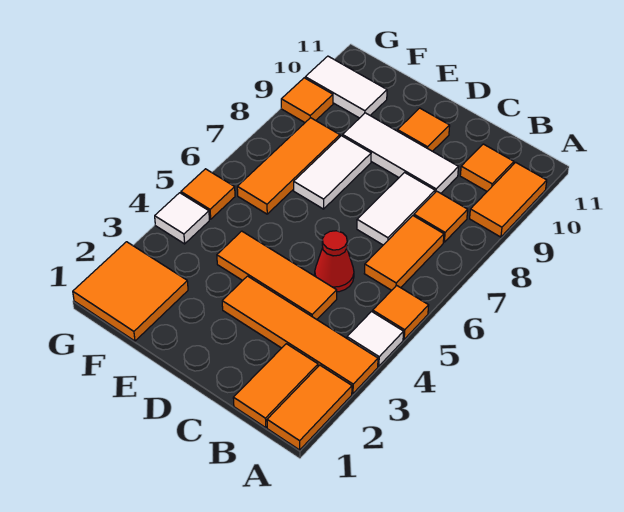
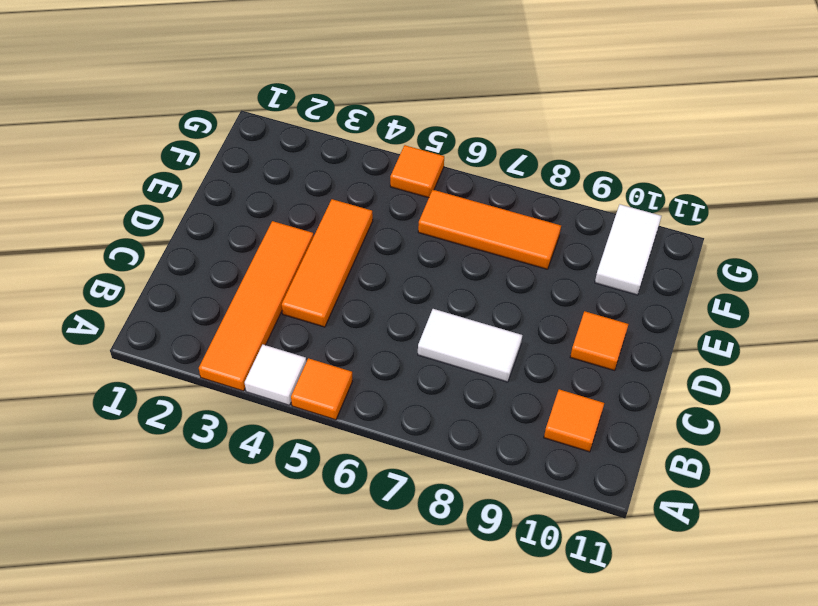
none -> orange 1x2 tile [267,365,352,450]
none -> orange 1x2 tile [470,162,547,237]
none -> orange 1x2 tile [233,344,318,427]

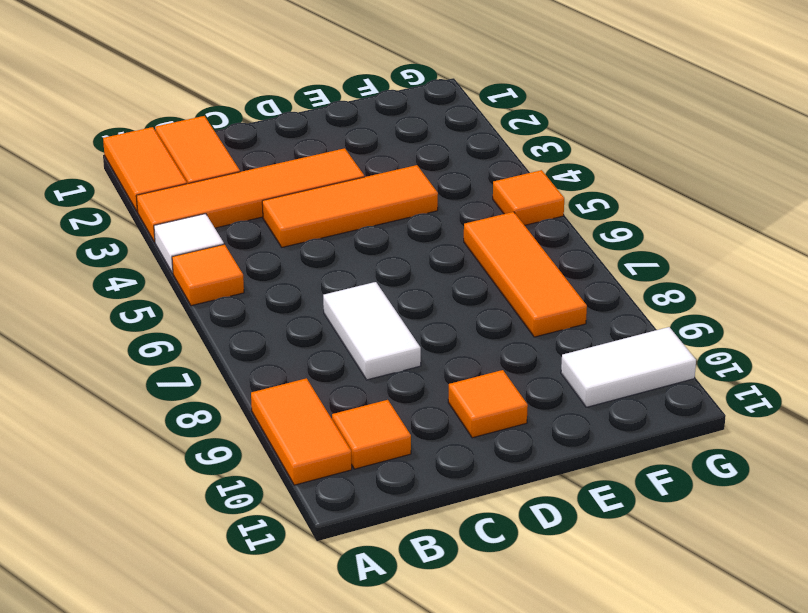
none -> orange 1x2 tile [364,216,444,290]
none -> orange 1x1 tile [414,191,468,242]
none -> red 1x1 cone [315,231,354,292]

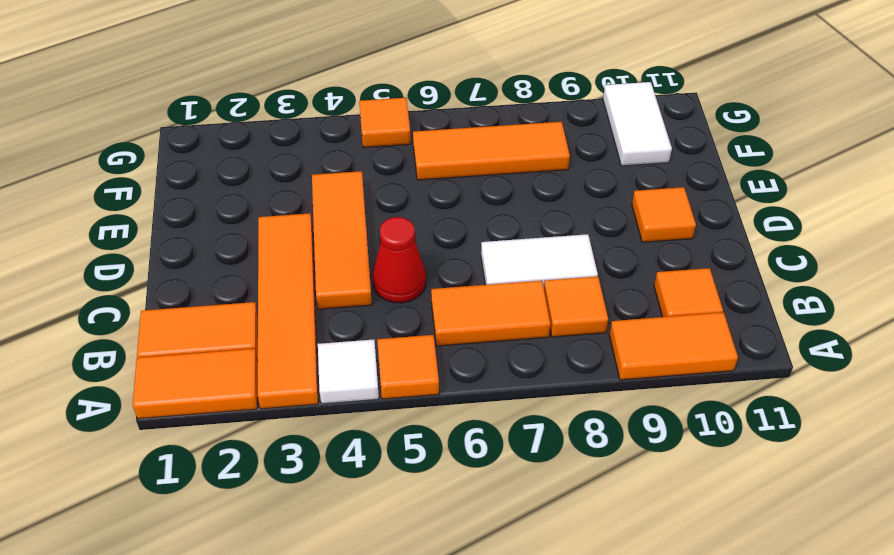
none -> white 1x3 tile [343,113,458,193]
none -> white 1x2 tile [294,136,371,209]
none -> orange 2x2 tile [73,242,188,341]

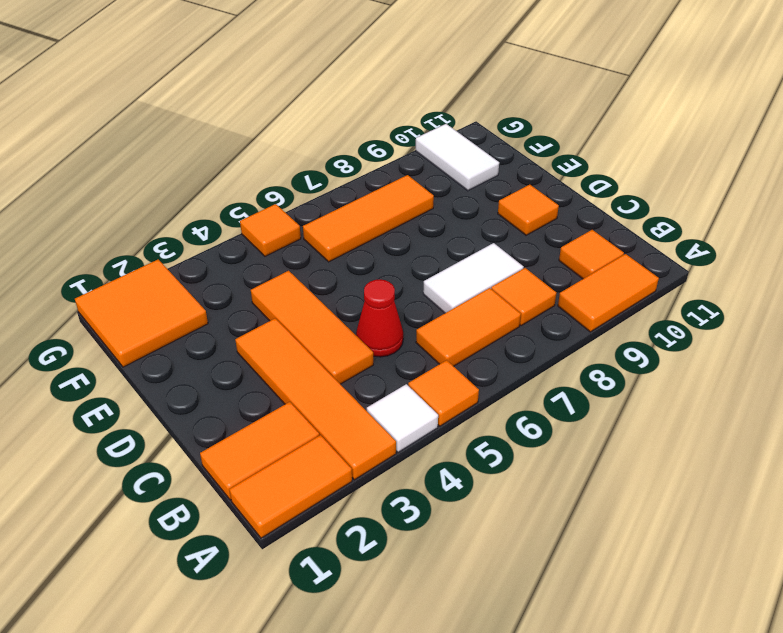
none -> white 1x3 tile [343,113,458,193]
none -> white 1x2 tile [294,136,371,209]
none -> white 1x1 tile [155,193,209,244]

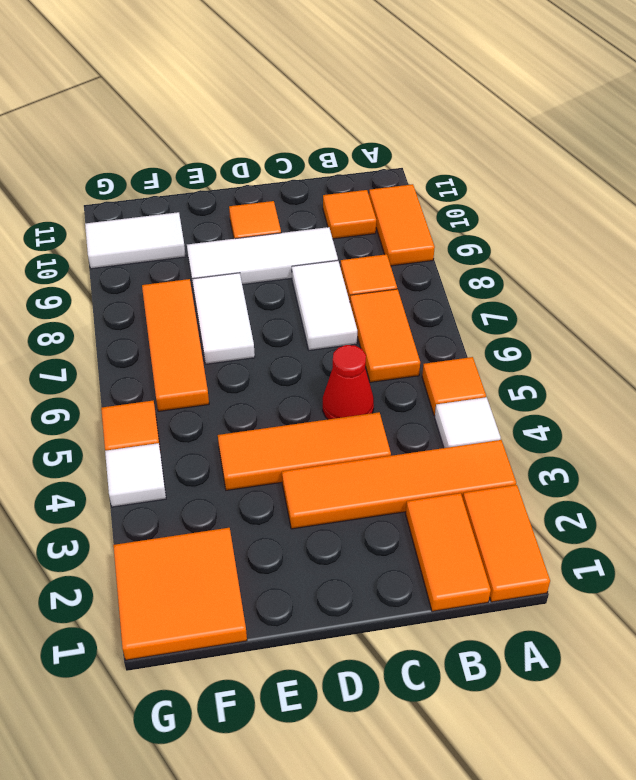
none -> orange 1x1 tile [281,78,333,122]

